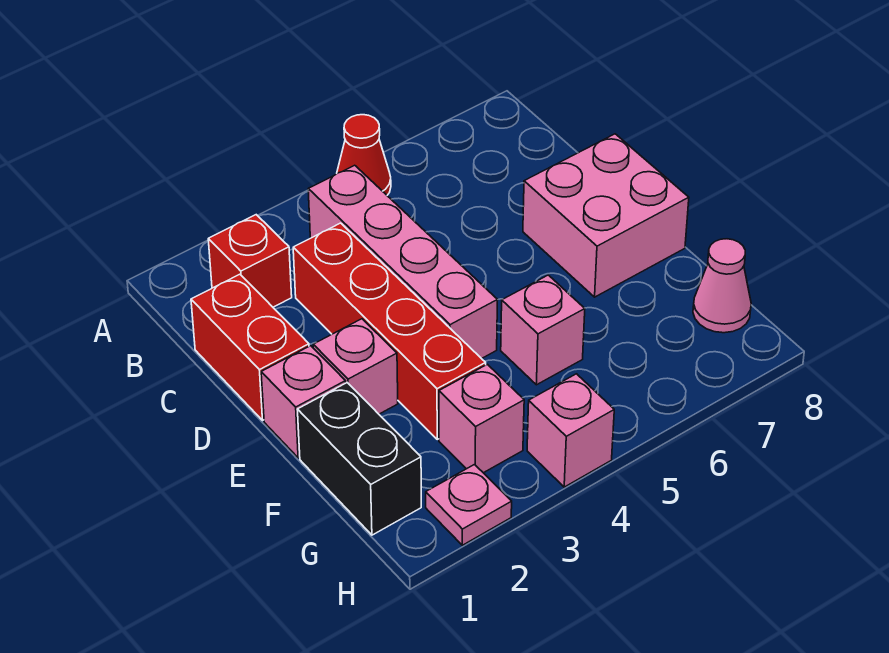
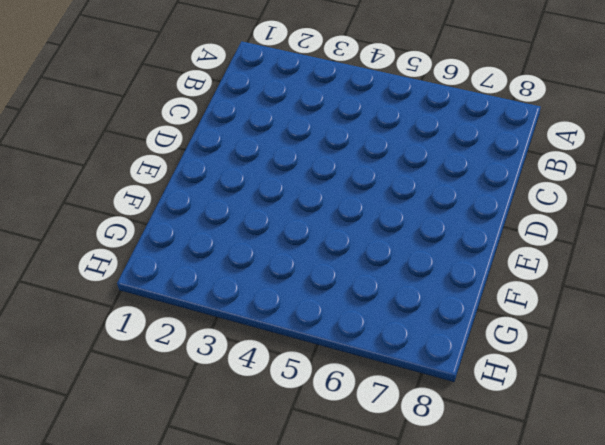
none -> red 1x1 cone [337,115,391,195]
none -> red 1x1 brick [208,215,292,307]
none -> pink 1x4 brick [308,165,498,359]

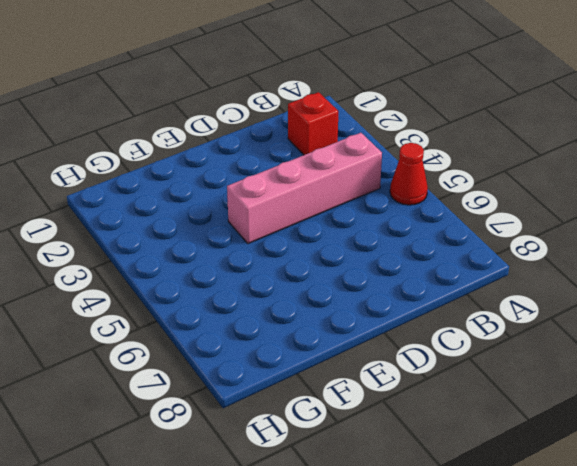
none -> red 1x2 brick [191,274,309,420]
none -> red 1x4 brick [293,223,486,439]
none -> pink 2x2 brick [523,134,689,297]

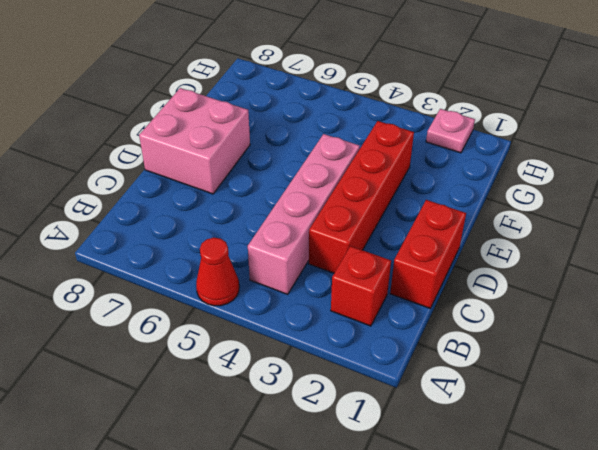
none -> pink 1x1 brick [261,346,346,458]
none -> pink 1x1 brick [313,319,398,414]
none -> black 1x2 brick [297,383,421,535]

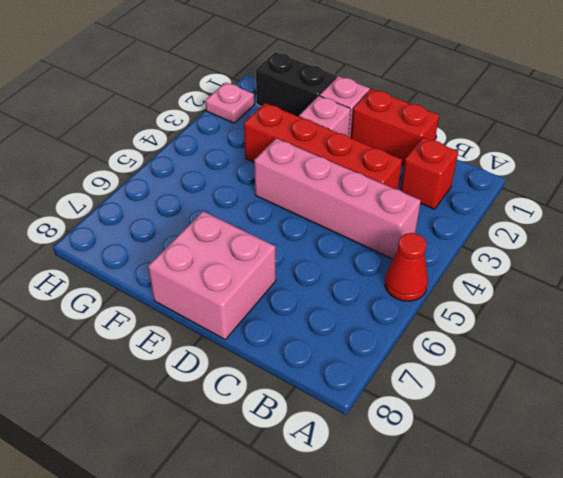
none -> pink 1x1 brick [501,275,585,385]
none -> pink 1x1 brick [439,364,524,473]
none -> pink 1x1 cone [693,239,751,333]

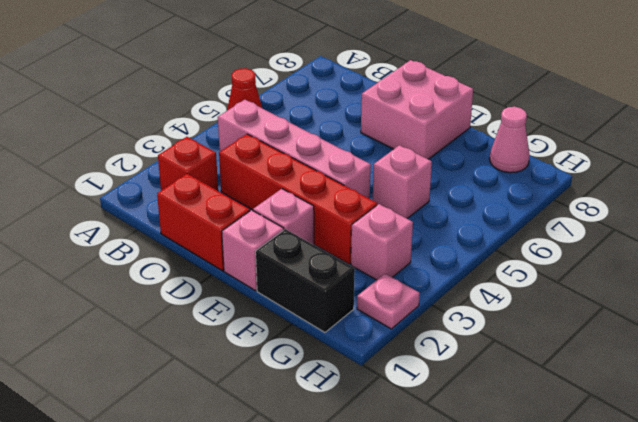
none -> pink 1x1 brick [527,374,614,487]

